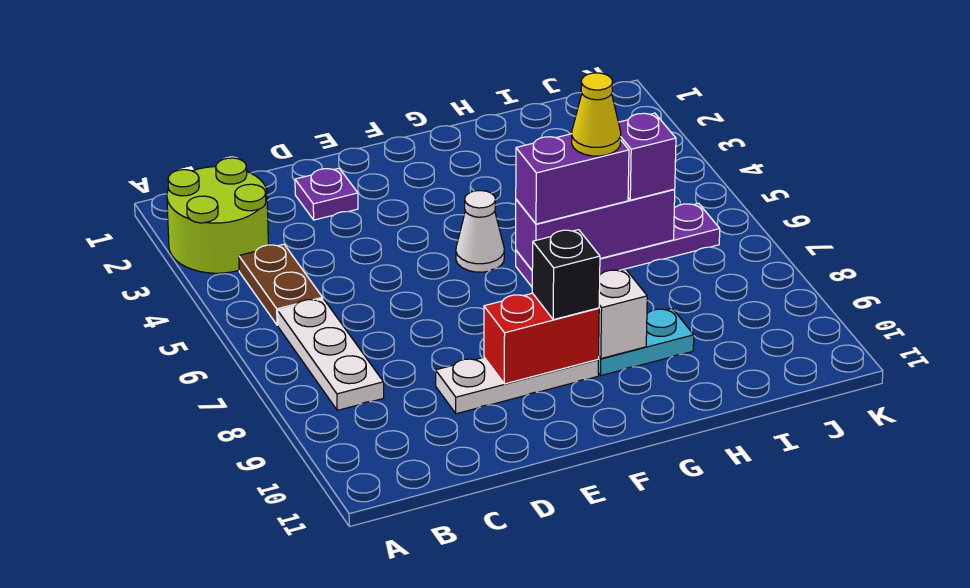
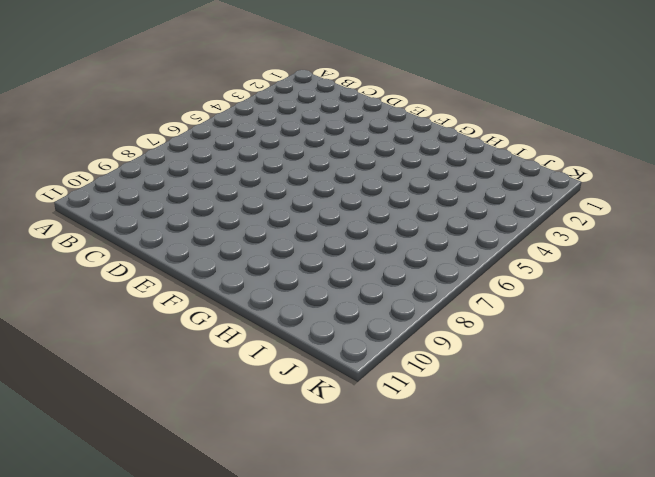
none -> lime 2x2 round brick [167,158,268,273]
none -> brown 1x2 plate [239,244,323,325]
none -> white 1x3 plate [278,299,384,410]

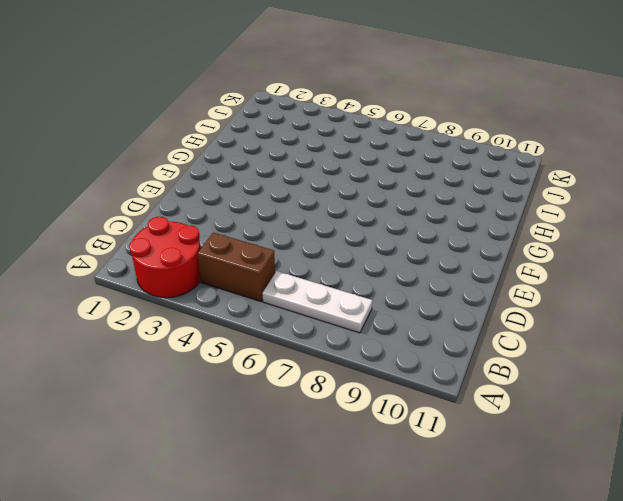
red 2x2 round brick [129,217,201,298] -> lime 2x2 round brick [167,158,268,273]
brown 1x2 brick [197,233,275,301] -> brown 1x2 plate [239,244,323,325]
none -> purple 1x1 plate [295,168,358,220]
none -> white 1x3 plate [436,357,598,414]
none -> white 1x1 cone [456,191,504,272]

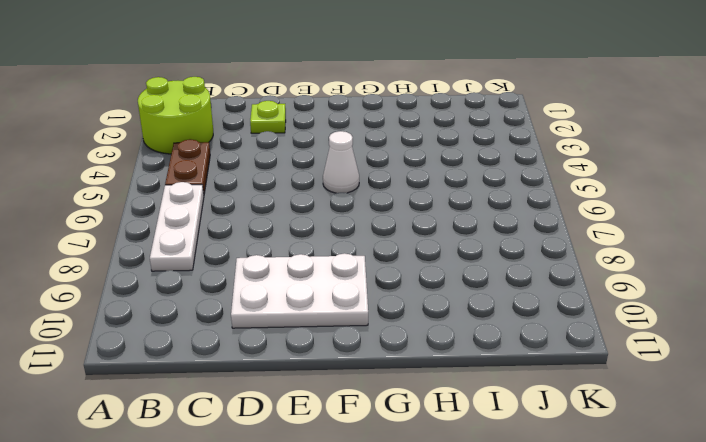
lime 1x1 plate [250,101,286,133] -> purple 1x1 plate [295,168,358,220]
white 2x3 plate [231,253,368,328] -> white 1x3 plate [436,357,598,414]
none -> purple 1x4 plate [516,203,720,287]
none -> cyan 1x2 plate [598,308,694,375]
none -> red 1x2 brick [484,293,599,384]

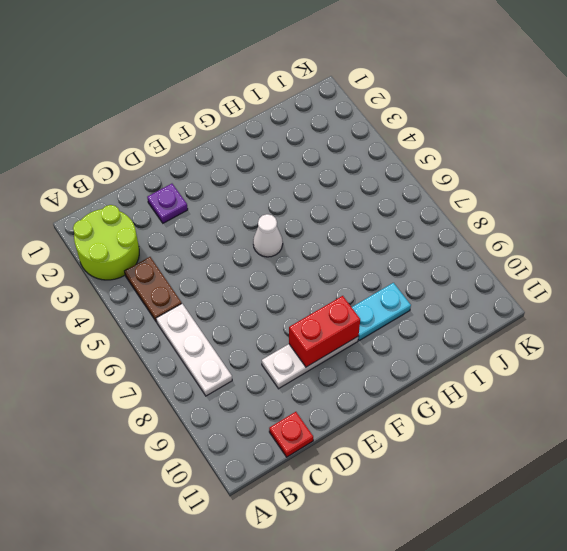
red 1x1 plate [269,412,313,457] -> none
none -> purple 1x4 plate [516,203,720,287]
none -> purple 1x3 brick [516,189,675,270]
none -> white 1x1 brick [599,269,647,359]

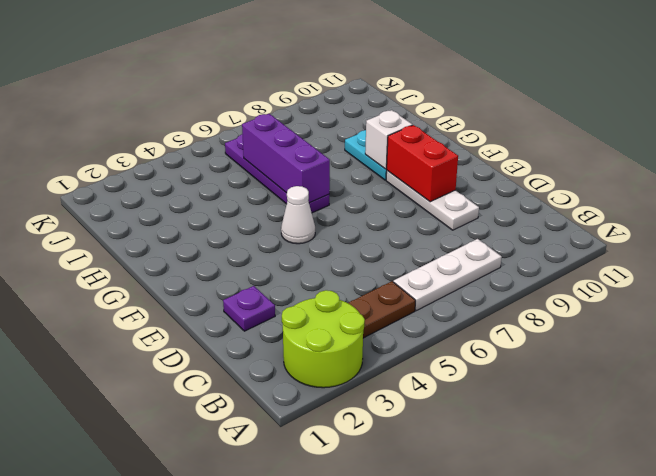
none -> black 1x1 brick [532,230,600,320]
none -> purple 1x2 brick [516,134,629,224]
none -> purple 1x1 brick [618,113,676,200]

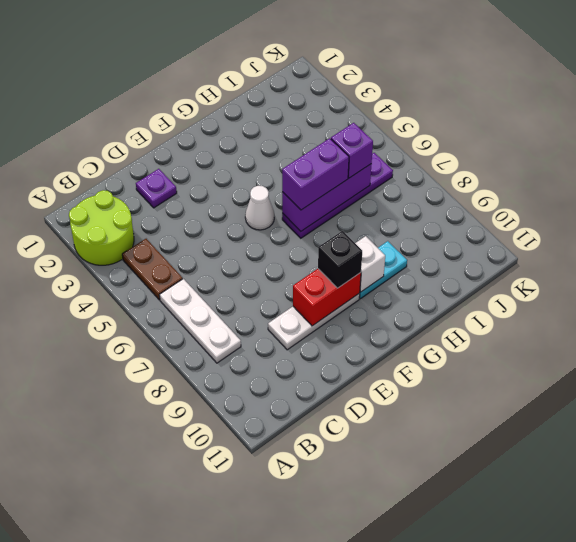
none -> yellow 1x1 cone [572,73,621,156]

